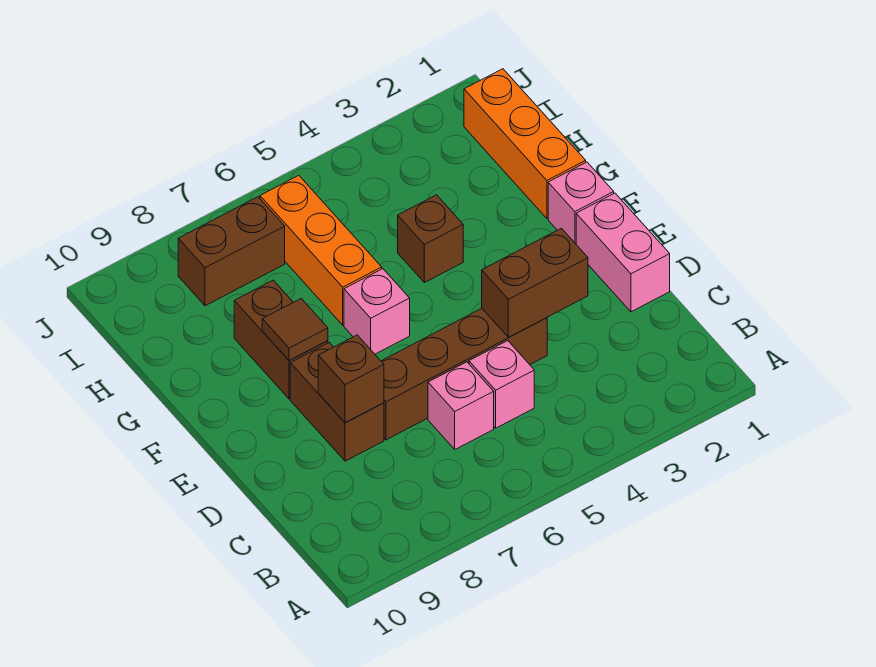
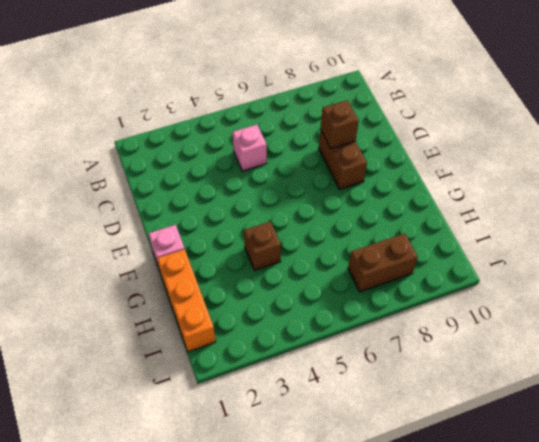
none -> pink 1x1 brick [428,362,494,449]
none -> pink 1x2 brick [576,193,670,312]
none -> brown 1x4 brick [381,308,547,440]

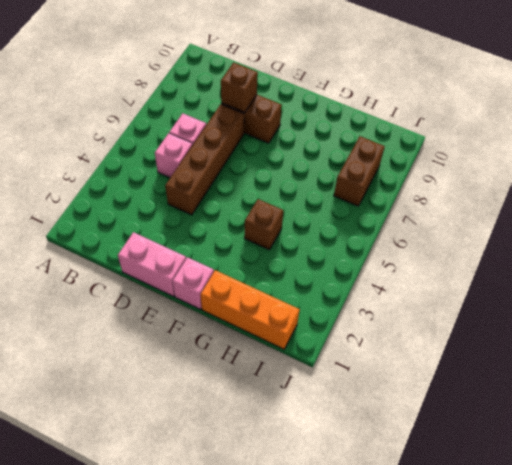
none -> pink 1x1 brick [344,269,410,354]
none -> brown 1x2 brick [234,280,328,399]
none -> orange 1x3 brick [260,175,382,325]

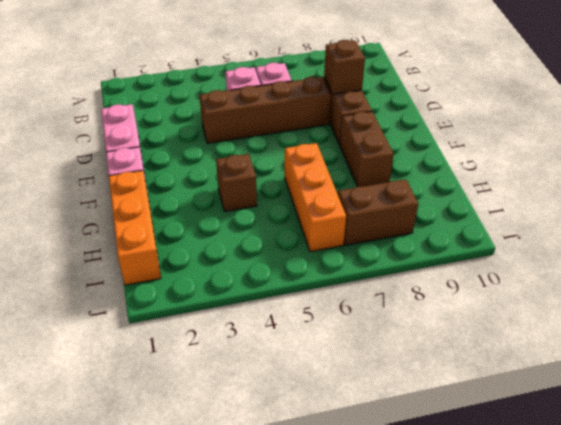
none -> pink 1x1 brick [344,269,410,354]
none -> brown 1x2 brick [482,228,588,337]
none -> brown 1x1 tile [262,299,328,360]

